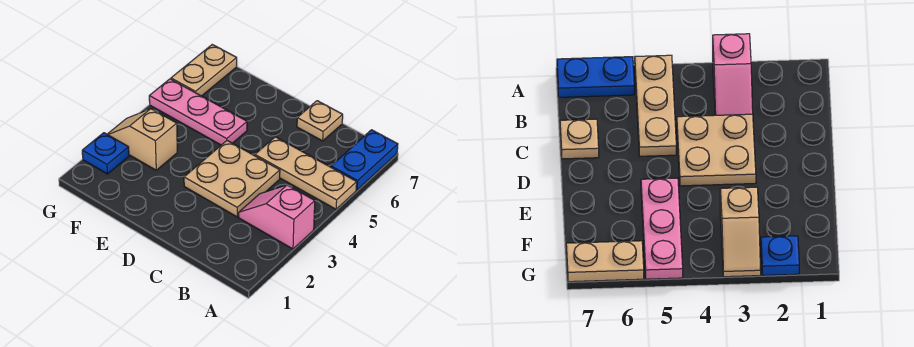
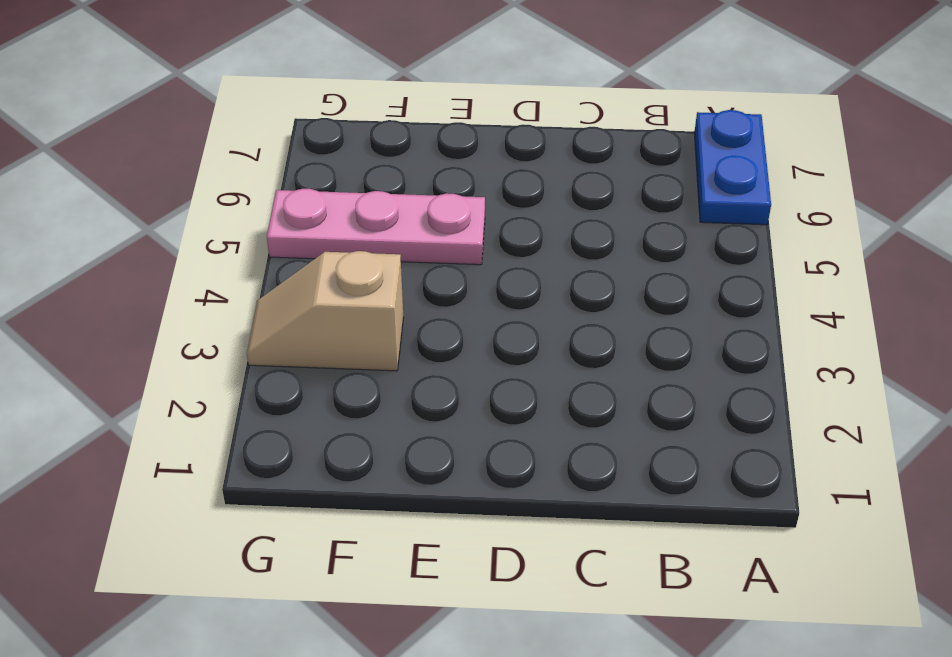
none -> pink 1x2 slope [239,185,315,249]
none -> tan 1x3 plate [255,137,357,209]

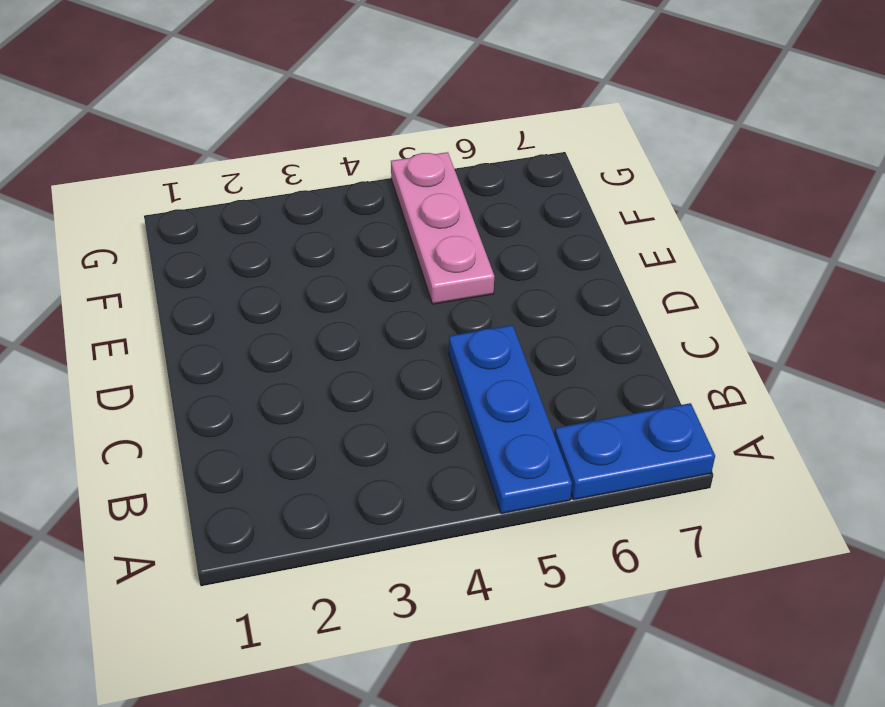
blue 1x3 plate [449,325,572,514] -> tan 1x3 plate [255,137,357,209]
none -> pink 1x2 slope [239,185,315,249]
none -> tan 2x2 plate [184,141,280,217]

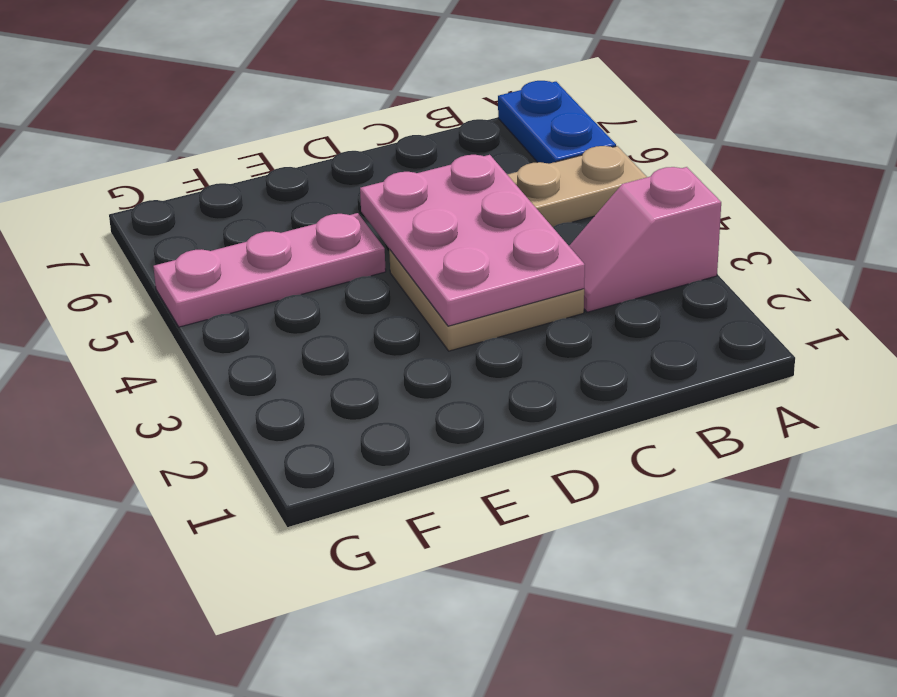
pink 2x3 plate [360,155,585,326] -> none
none -> tan 1x1 plate [297,101,343,141]
none -> tan 1x2 slope [107,109,177,170]

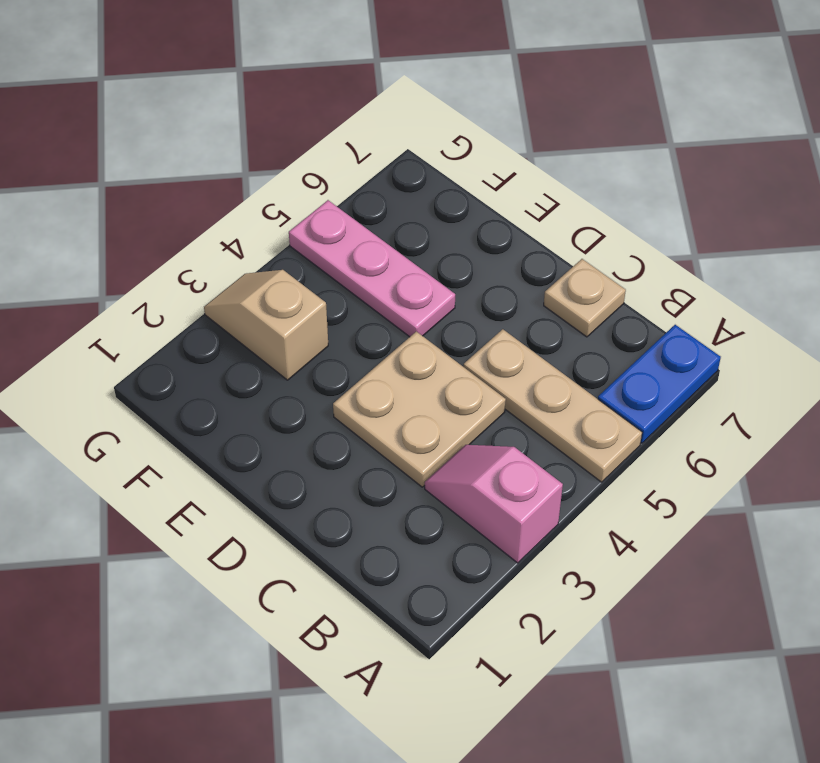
none -> blue 1x1 plate [82,133,129,174]
none -> tan 1x2 plate [171,45,237,96]

